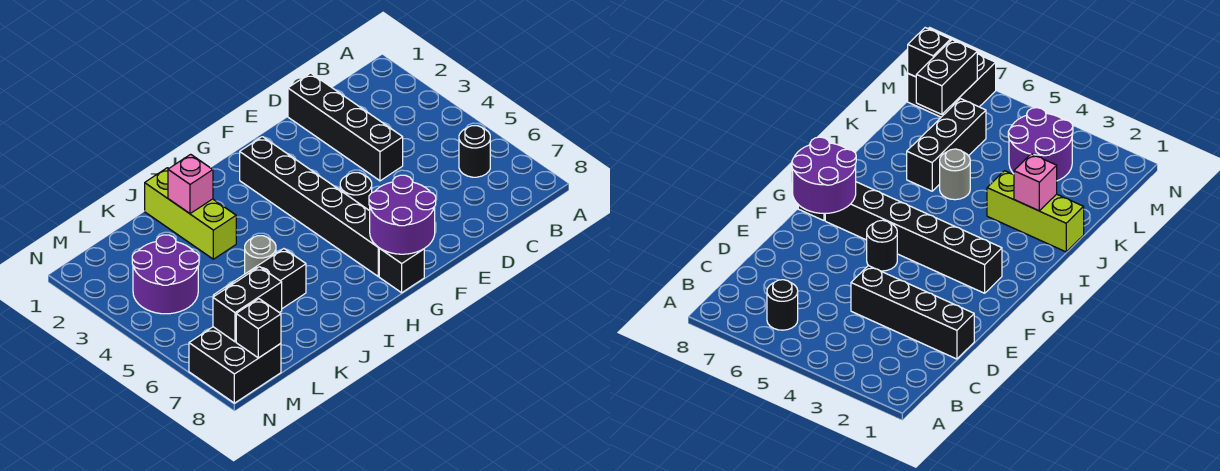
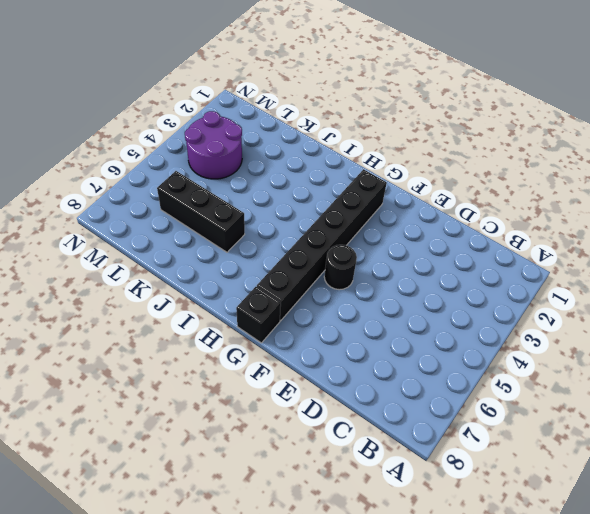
none -> black 1x1 round brick [459,126,490,177]
none -> black 1x4 brick [288,73,403,181]
none -> lime 1x3 brick [145,168,236,259]

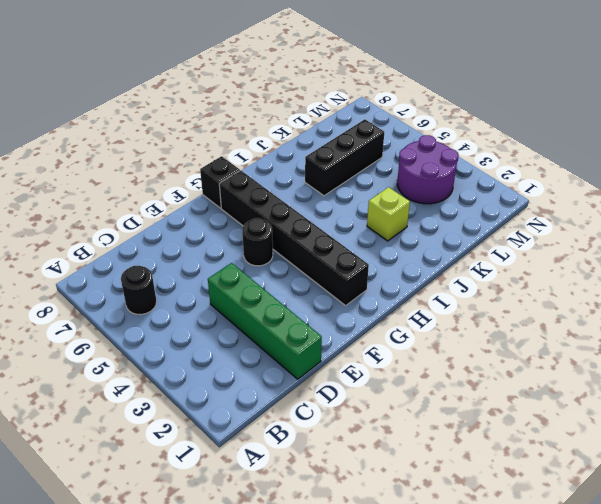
green 1x4 brick [208,263,322,379] -> black 1x4 brick [288,73,403,181]
lime 1x1 brick [367,187,410,241] -> lime 1x3 brick [145,168,236,259]
none -> grey 1x1 round brick [245,236,276,274]
none -> black 2x2 brick [189,327,281,403]
none -> purple 2x2 round brick [369,175,436,254]

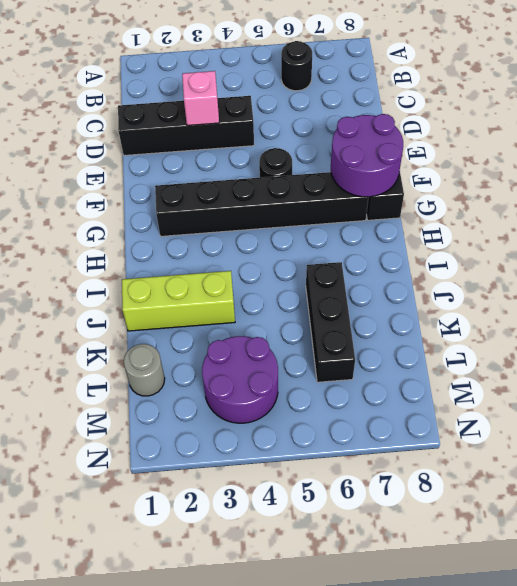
pink 1x1 brick [182,71,219,126] -> pink 1x1 brick moved to [168,154,213,214]
grey 1x1 round brick [124,344,165,396] -> grey 1x1 round brick moved to [245,236,276,274]
none -> black 2x2 brick [189,327,281,403]
none -> black 1x2 brick [213,267,282,342]
none -> black 1x1 brick [236,299,281,358]

